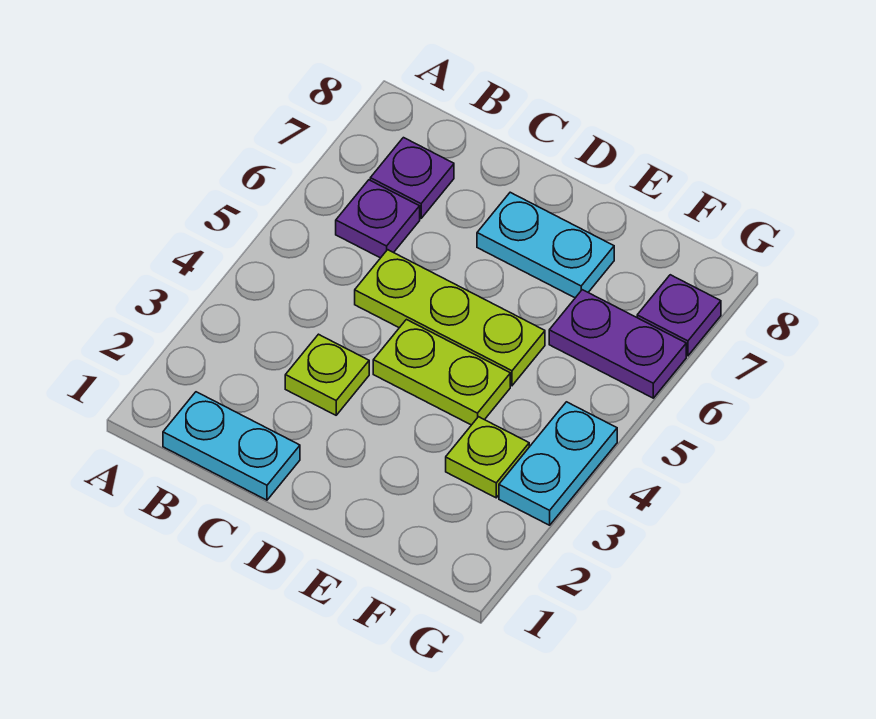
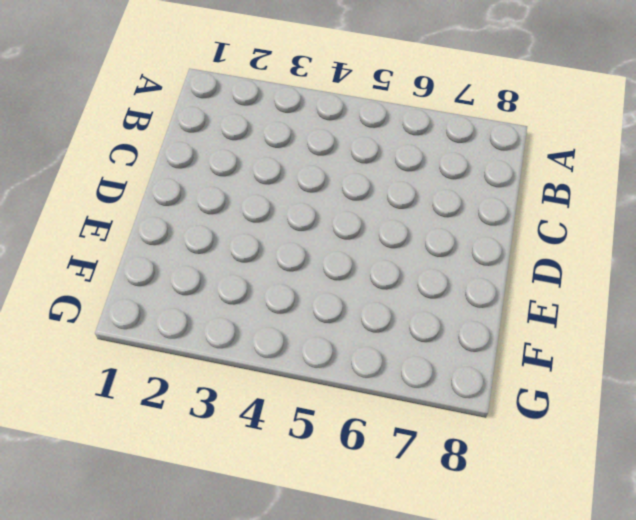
none -> cyan 1x2 plate [163,392,300,500]
none -> purple 1x1 plate [336,180,420,258]

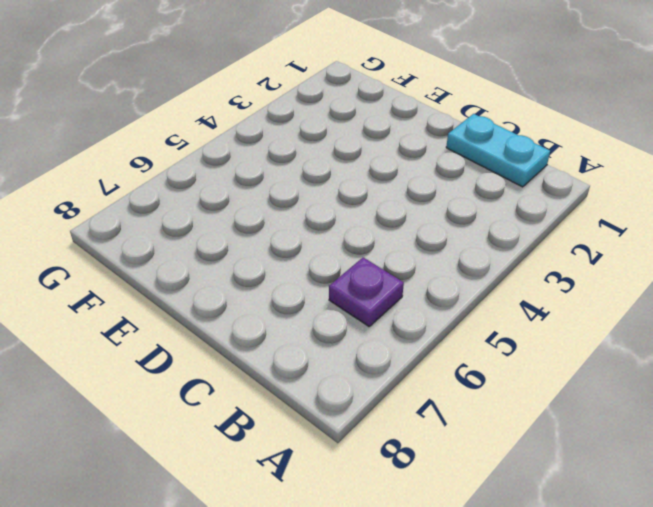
none -> purple 1x1 plate [370,138,454,218]
none -> lime 1x1 plate [285,334,369,415]

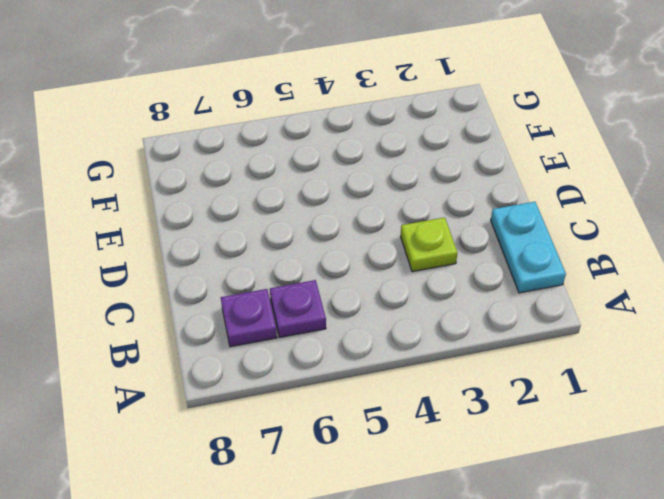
none -> lime 1x3 plate [355,250,545,386]
none -> lime 1x2 plate [373,320,510,425]

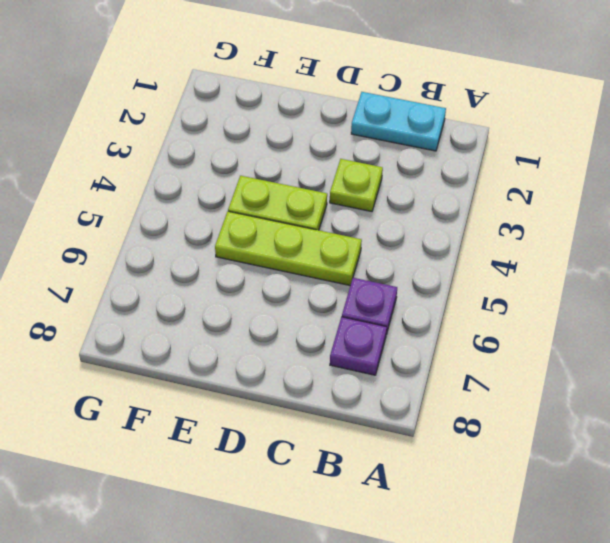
none -> cyan 1x2 plate [477,192,614,298]
none -> lime 1x1 plate [446,417,529,498]

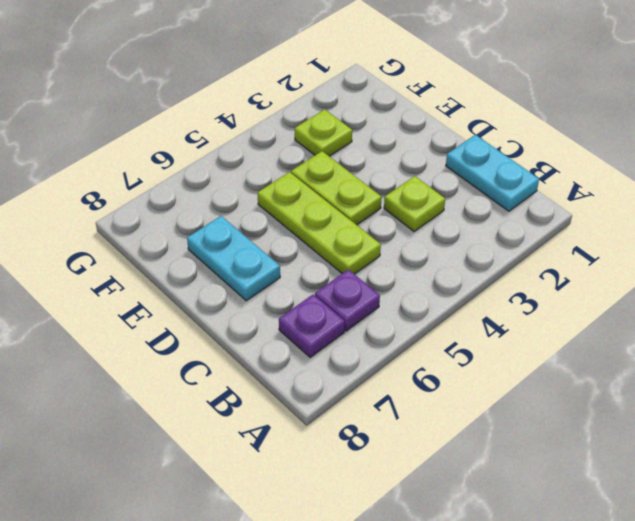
none -> purple 1x2 plate [549,290,686,398]
none -> cyan 1x2 plate [499,402,617,525]

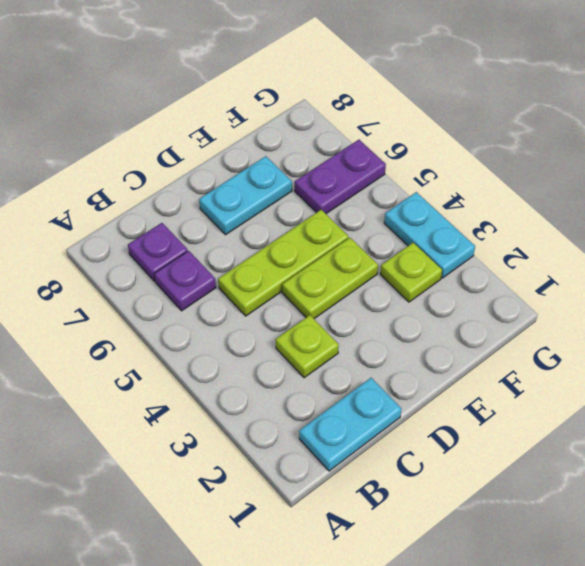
none -> purple 1x1 plate [637,275,721,356]

